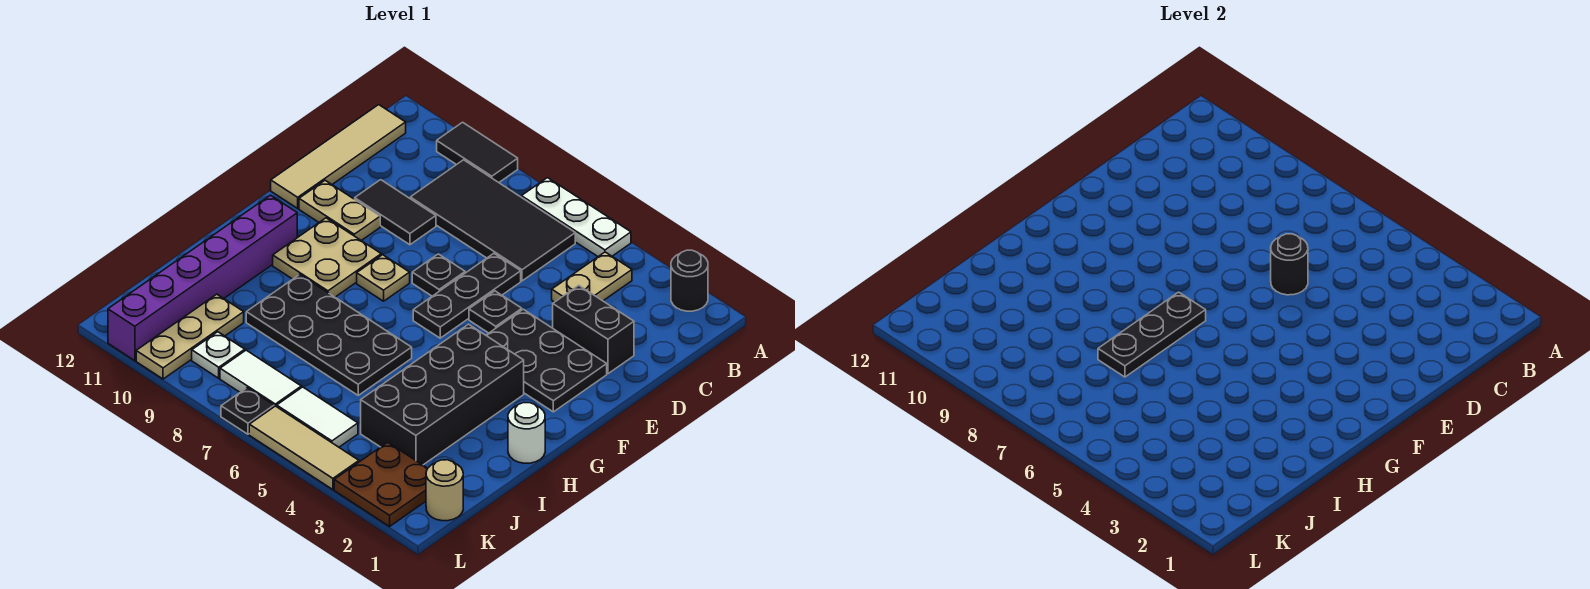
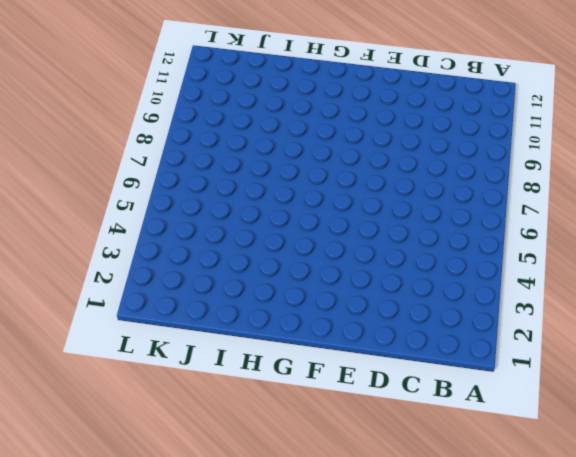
none -> black 1x1 round brick [671,250,708,311]
none -> white 1x3 plate [521,178,631,256]
none -> black 1x2 tile [437,122,518,182]

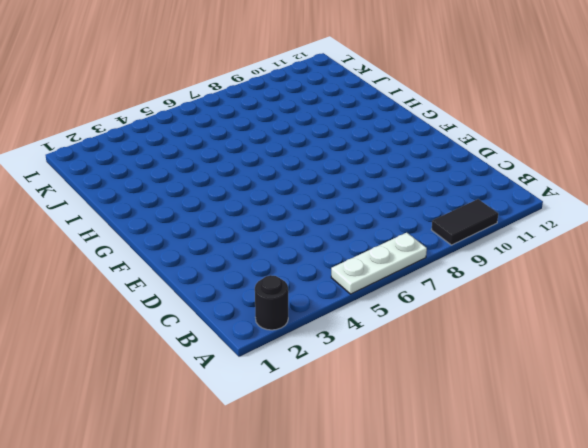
none -> tan 1x2 plate [552,252,632,302]
none -> black 2x4 tile [410,160,575,281]
none -> tan 1x4 tile [271,105,406,208]

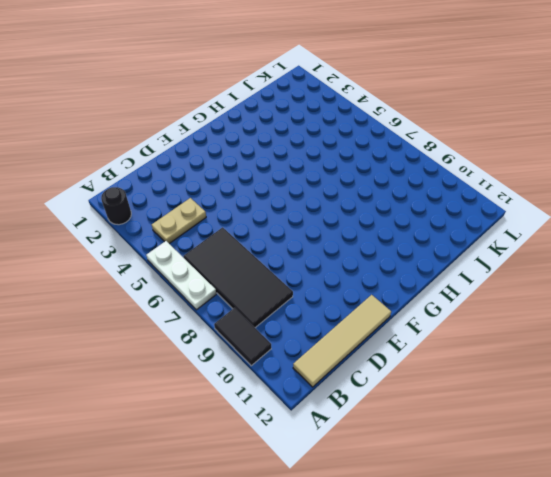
none -> black 1x2 brick [553,285,634,374]
none -> black 1x3 plate [413,253,521,338]
none -> black 1x2 tile [355,180,436,245]

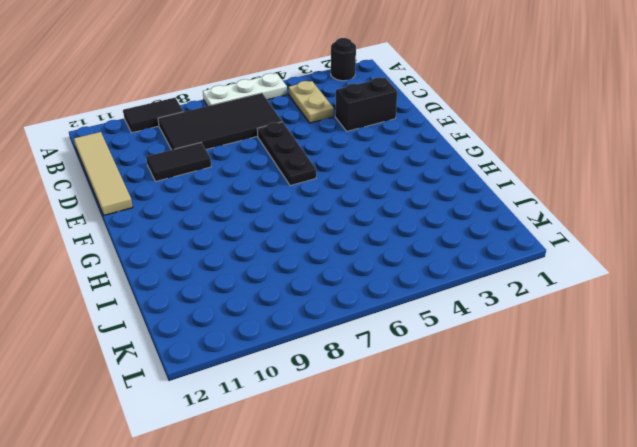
none -> black 2x3 plate [486,309,607,412]
none -> black 1x1 plate [469,291,522,333]
none -> black 1x1 plate [412,254,465,296]

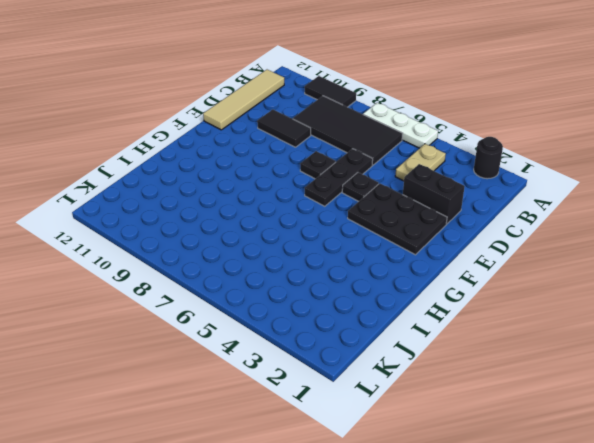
none -> tan 1x2 plate [299,180,380,241]
none -> tan 1x1 plate [357,255,410,301]
none -> tan 2x2 plate [273,218,381,297]

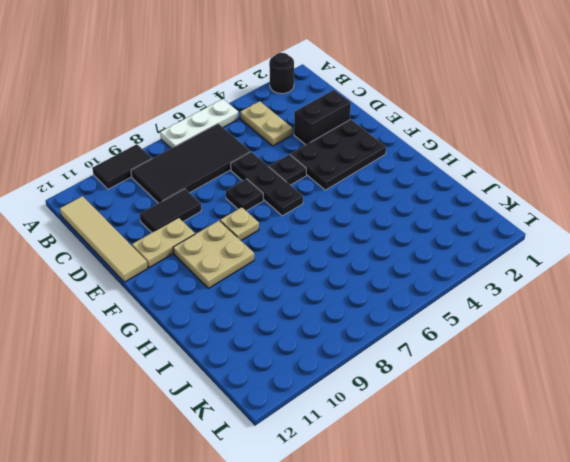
none -> black 2x4 brick [361,324,524,465]
none -> purple 1x6 brick [108,195,297,361]
none -> white 1x1 round brick [508,403,545,463]

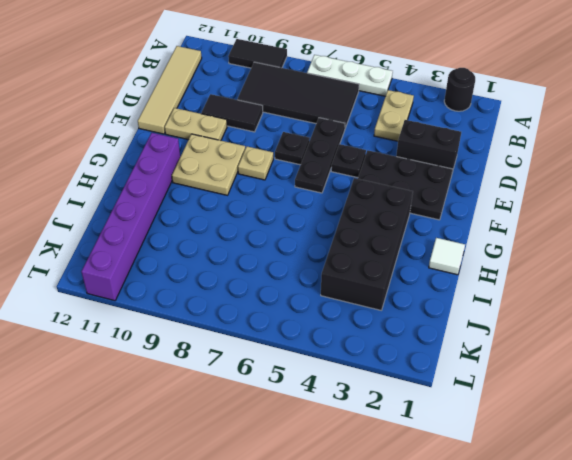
white 1x1 tile [429,238,465,275] -> white 1x1 round brick [508,403,545,463]
none -> black 2x4 plate [246,274,412,395]
none -> tan 1x3 plate [136,294,244,379]
none -> tan 1x1 round brick [426,460,463,521]

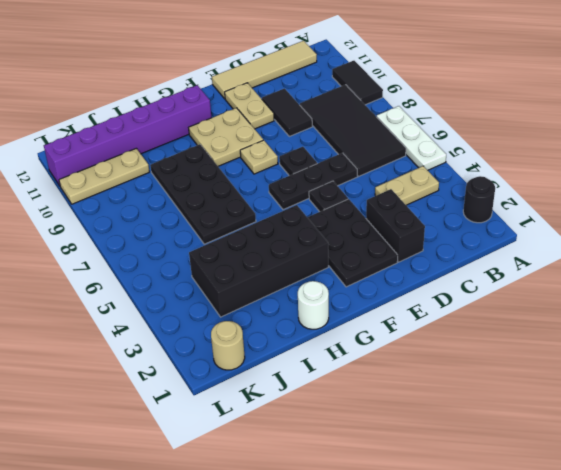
none -> brown 2x2 plate [334,442,428,526]
none -> white 1x2 tile [277,387,358,447]
none -> white 1x2 tile [220,350,301,407]

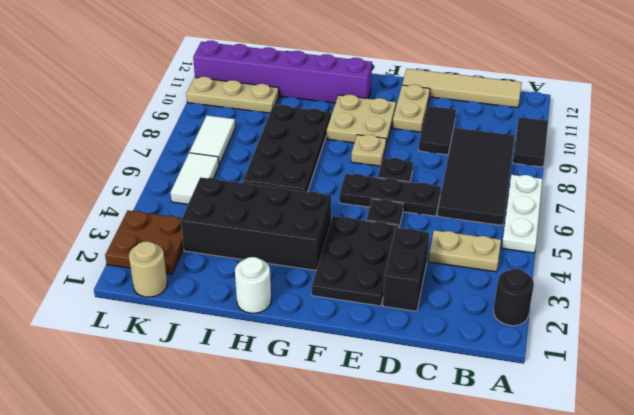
none -> white 1x1 plate [192,332,245,378]
none -> tan 1x3 tile [249,406,359,490]
none -> black 1x1 plate [221,388,274,434]

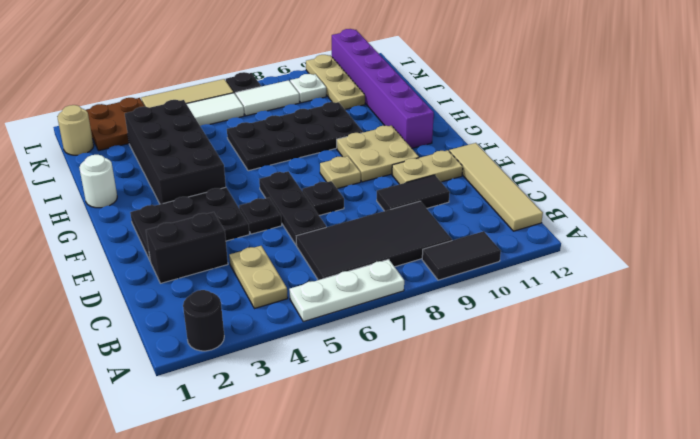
none -> black 1x1 round brick [1271,234,1308,295]
none -> black 1x3 plate [1098,292,1206,377]

